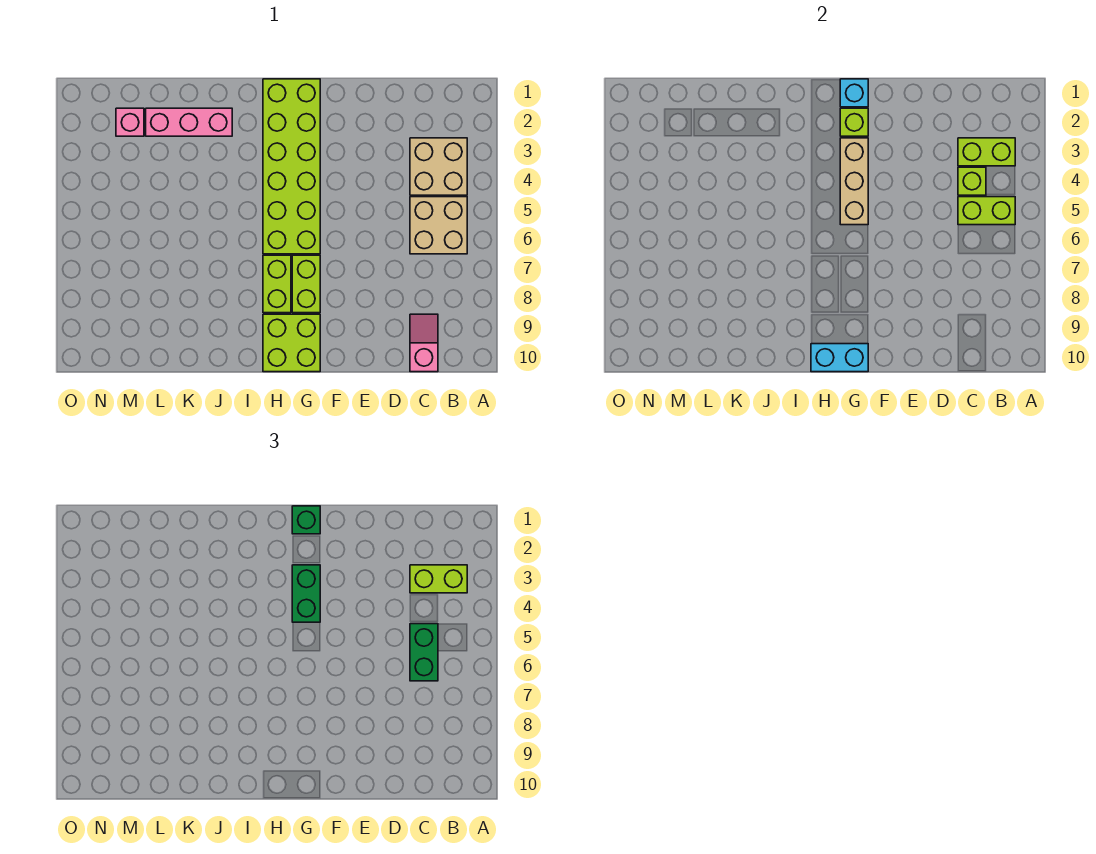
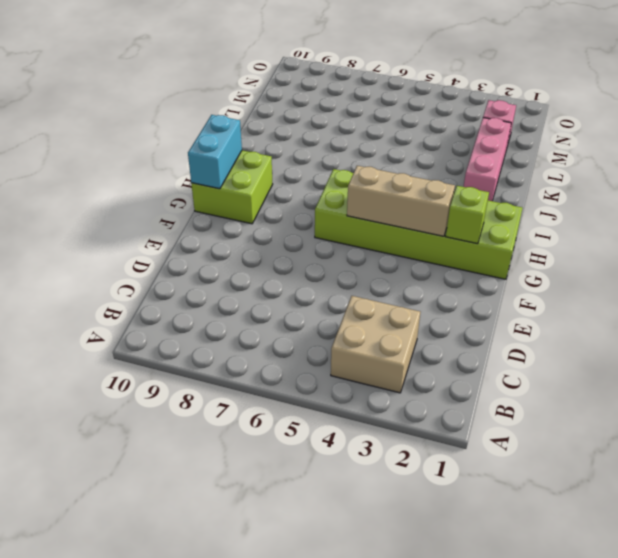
none -> tan 2x2 brick [410,197,467,254]
none -> pink 1x2 slope [410,314,438,372]
none -> lime 1x2 brick [292,255,320,313]

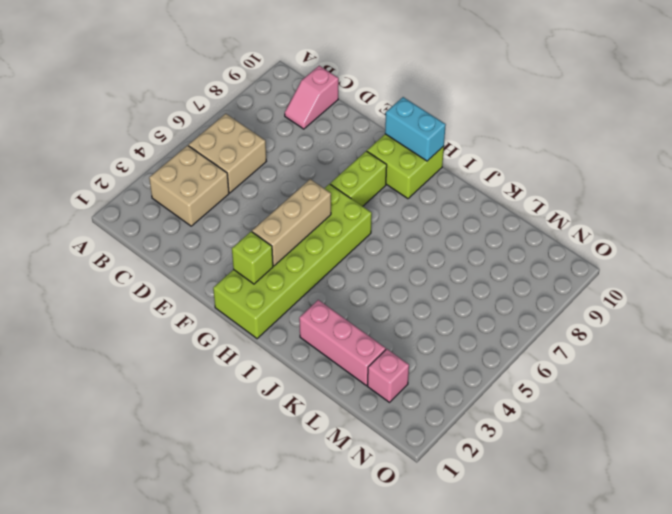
none -> lime 1x2 brick [263,255,291,313]
none -> lime 1x2 brick [958,138,1015,166]
none -> lime 1x2 brick [958,197,1015,225]

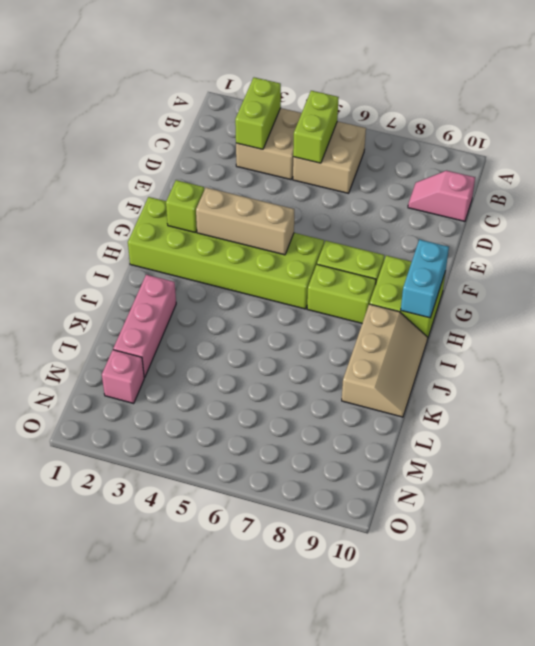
tan 2x3 slope [342,304,428,417] -> none
none -> lime 1x1 brick [958,167,986,195]
none -> cyan 1x1 brick [840,79,868,107]
none -> lime 1x2 brick [410,565,467,593]

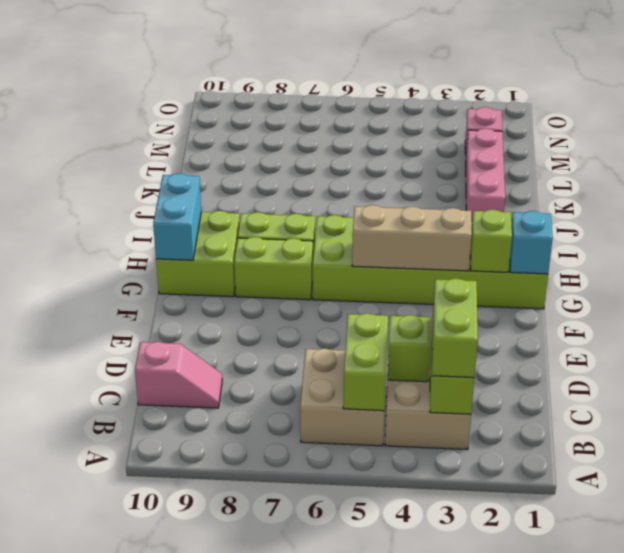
none -> green 1x2 brick [410,624,438,681]
none -> green 1x1 brick [292,506,320,534]
none -> green 1x2 brick [292,565,320,622]

